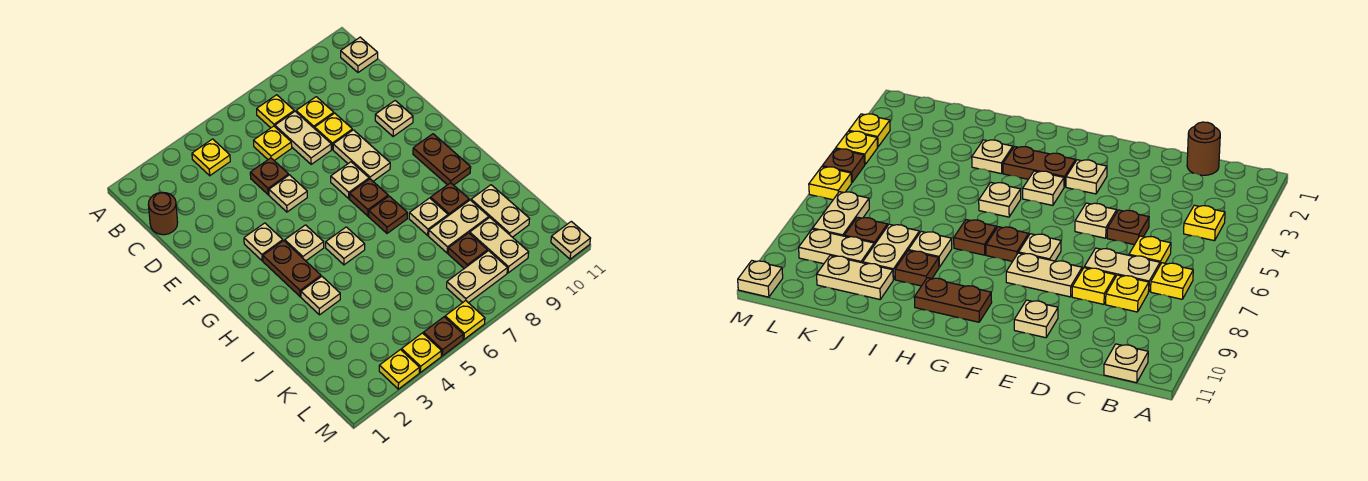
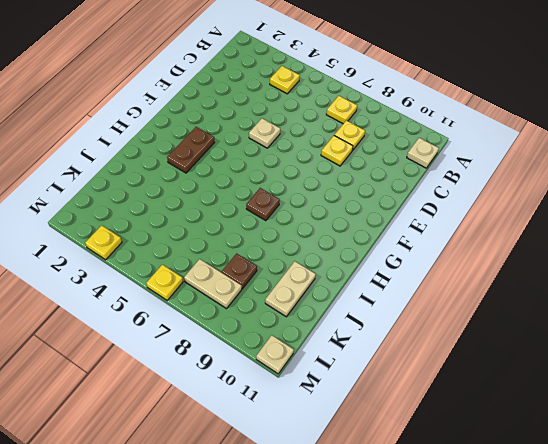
none -> brown 1x1 round brick [148,192,178,235]
none -> yellow 1x1 plate [254,126,292,161]
none -> tan 1x2 plate [275,111,331,164]
none -> brown 1x1 plate [250,158,289,195]

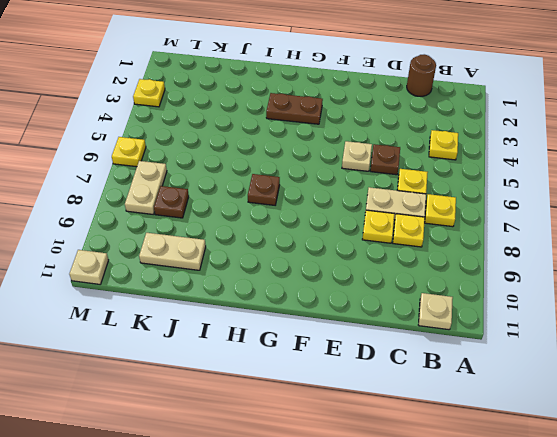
none -> tan 1x2 plate [333,130,390,181]
none -> tan 1x1 plate [375,101,413,137]
none -> tan 1x1 plate [244,223,283,261]
none -> tan 1x1 plate [331,162,369,199]

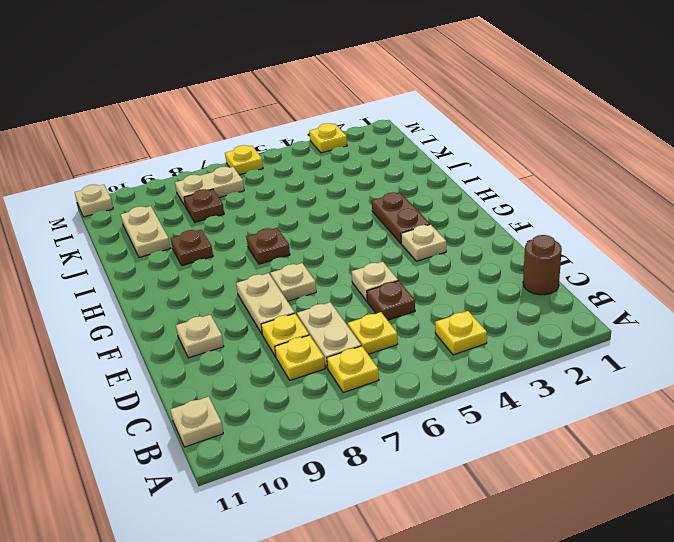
none -> tan 1x1 plate [285,225,324,261]
none -> brown 1x1 plate [350,179,388,216]
none -> brown 1x2 plate [413,134,471,185]
none -> tan 1x1 plate [326,227,365,265]

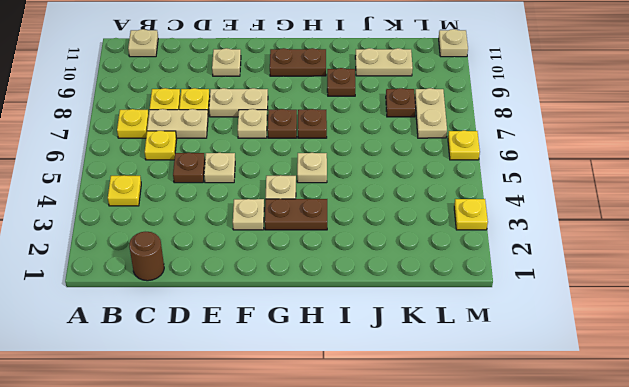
none -> tan 1x1 plate [301,276,340,315]
none -> tan 1x1 plate [409,198,448,235]
none -> tan 1x2 plate [429,200,489,253]
none -> tan 1x2 plate [470,218,529,273]

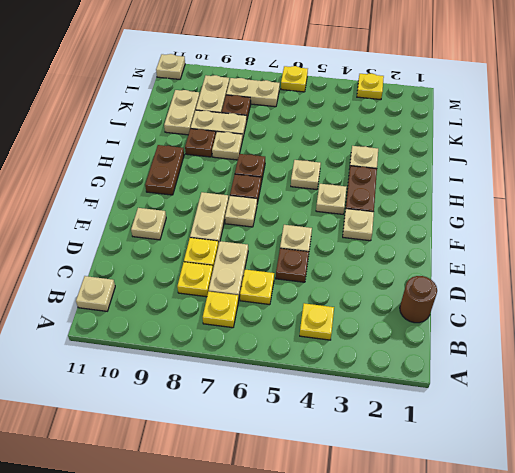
none -> yellow 1x1 plate [402,333,442,372]
none -> brown 1x1 plate [423,317,463,356]

